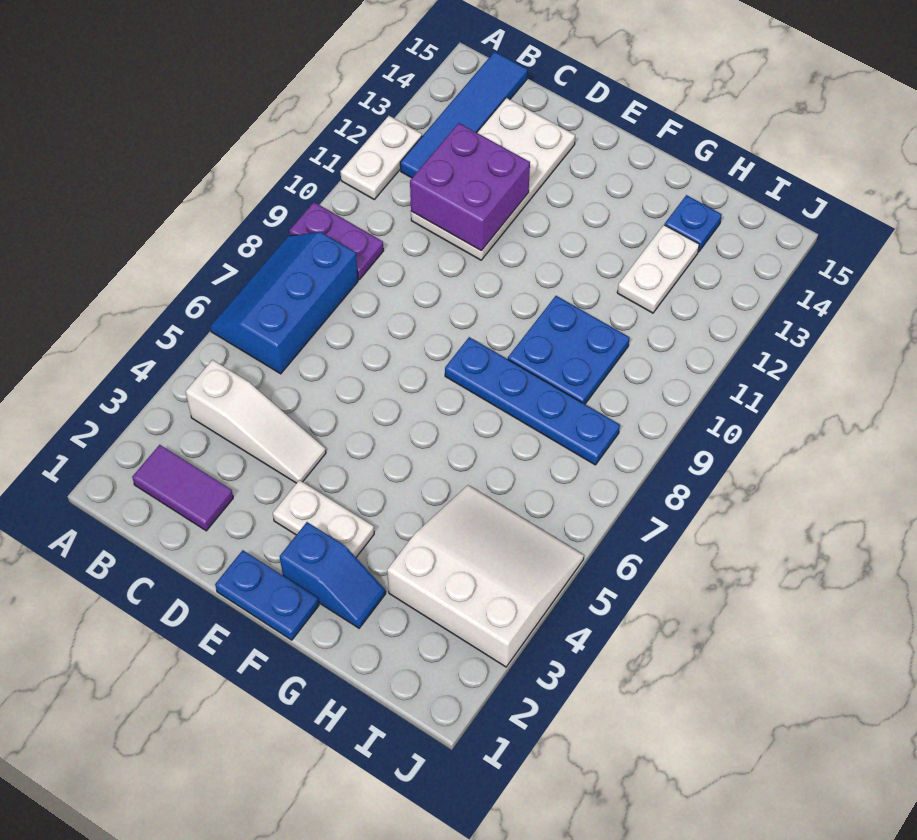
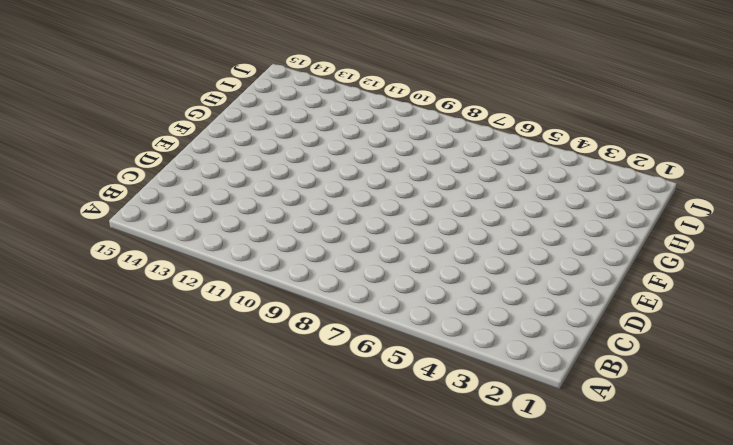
none -> blue 2x3 slope [210,232,358,374]
none -> purple 1x2 plate [289,202,383,279]
none -> white 1x2 plate [340,116,422,199]

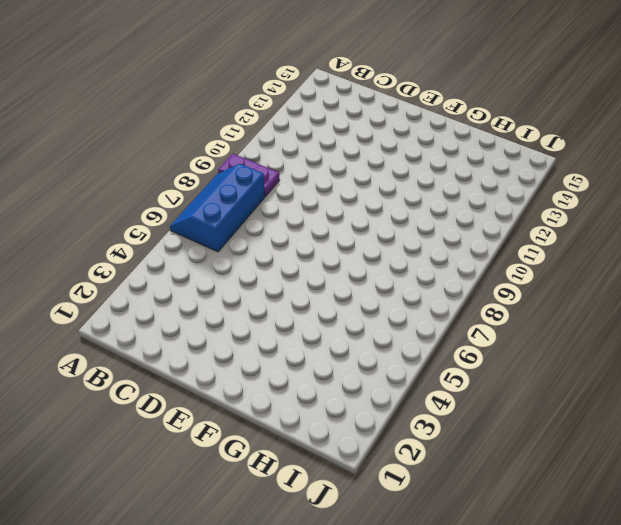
none -> white 1x2 plate [340,116,422,199]
none -> purple 1x2 tile [132,445,233,531]
none -> white 1x3 slope [185,360,326,483]

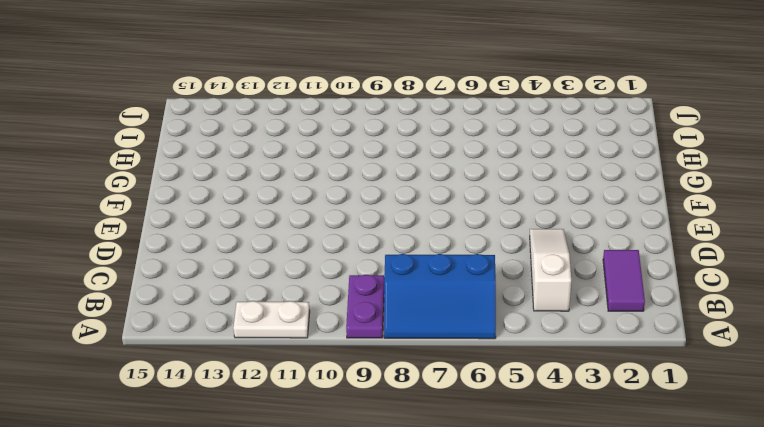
none -> blue 1x4 tile [400,52,528,178]
none -> white 2x4 plate [411,98,575,260]
none -> blue 1x2 plate [215,550,319,640]

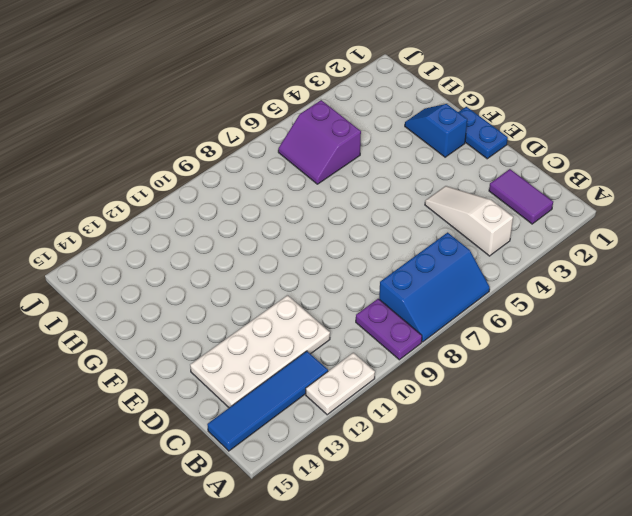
purple 2x2 slope [278,100,361,184] -> white 3x3 slope [387,485,584,667]
none -> white 1x2 plate [273,480,374,557]
none -> blue 1x4 plate [445,337,620,465]
none -> blue 2x2 plate [508,296,630,404]

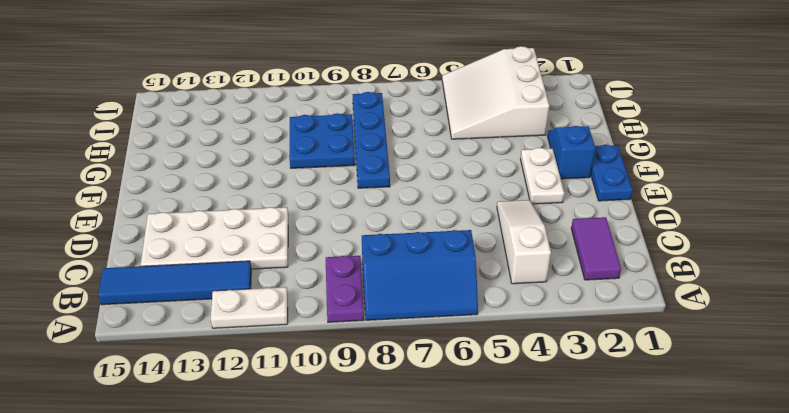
none -> white 1x2 plate [617,225,699,313]
none -> blue 1x1 plate [665,195,722,252]
none -> purple 2x2 brick [410,123,530,251]

